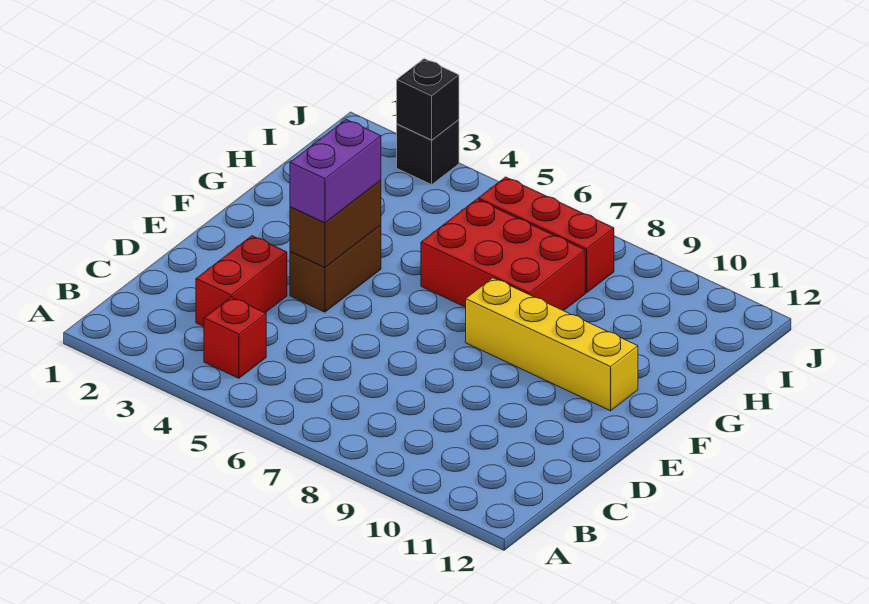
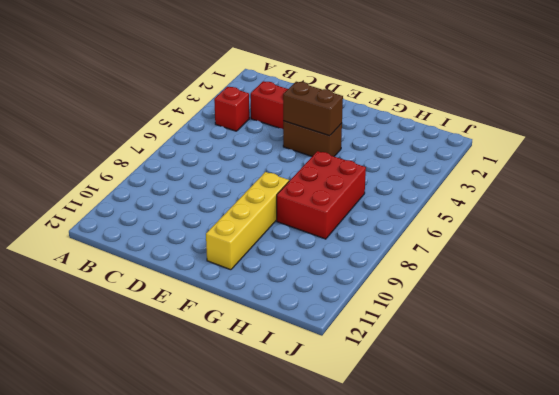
none -> red 1x3 brick [478,177,614,293]
none -> black 1x1 brick [397,120,459,185]

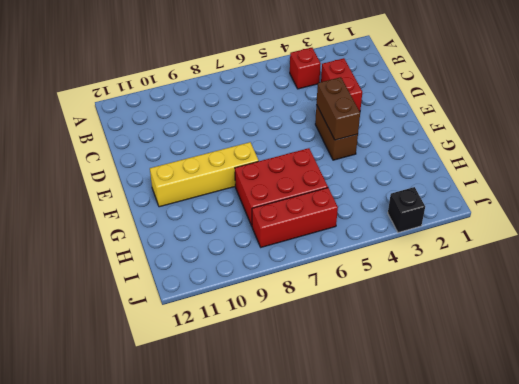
none -> black 1x1 brick [397,59,459,140]
none -> purple 1x2 brick [290,120,381,223]

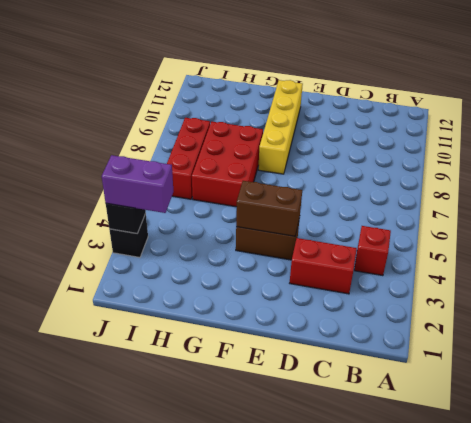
purple 1x2 brick [102,155,173,213] -> purple 1x2 brick moved to [290,120,381,223]

